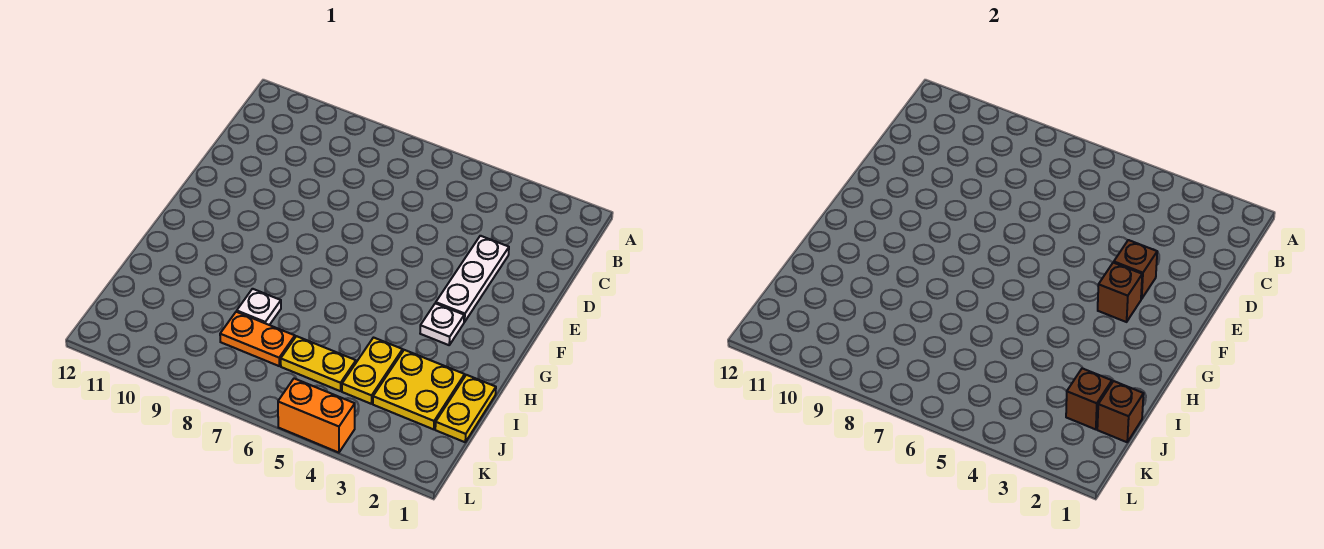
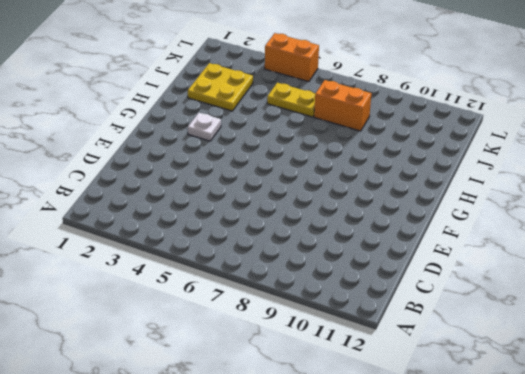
orange 1x2 brick [314,80,371,131] -> orange 1x2 plate [220,312,295,366]
none -> white 1x3 plate [436,236,509,322]
none -> yellow 1x2 plate [435,375,496,442]
none -> yellow 1x2 plate [342,338,403,404]

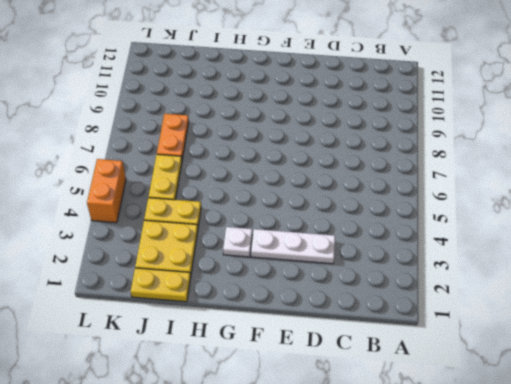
none -> white 1x1 plate [237,289,281,325]
none -> brown 1x1 brick [1114,240,1157,299]
none -> brown 1x1 brick [1098,263,1142,322]

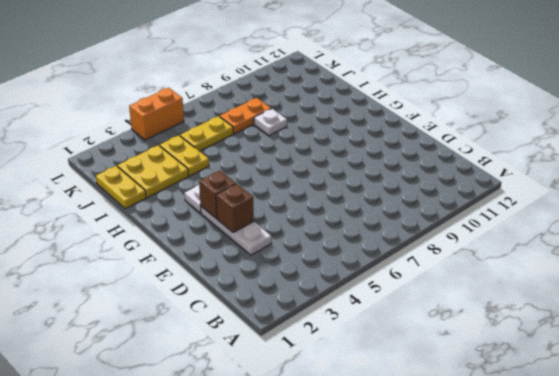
none -> brown 1x1 brick [1097,381,1144,442]
none -> brown 1x1 brick [1066,368,1112,429]

